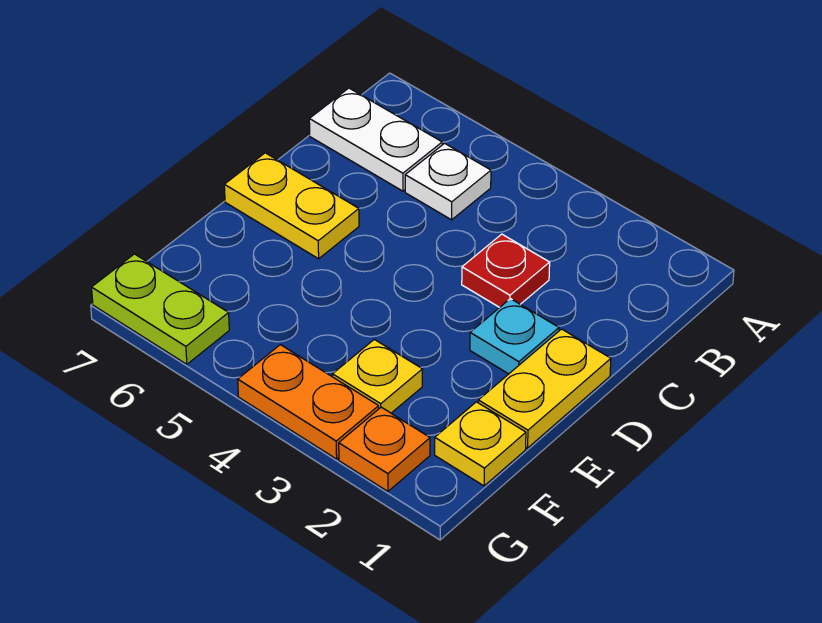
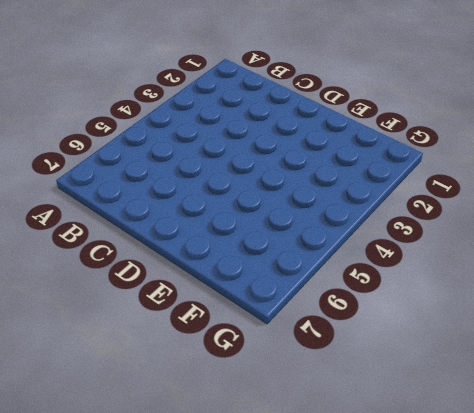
none -> white 1x1 plate [405,143,491,220]
none -> white 1x2 plate [309,88,442,191]

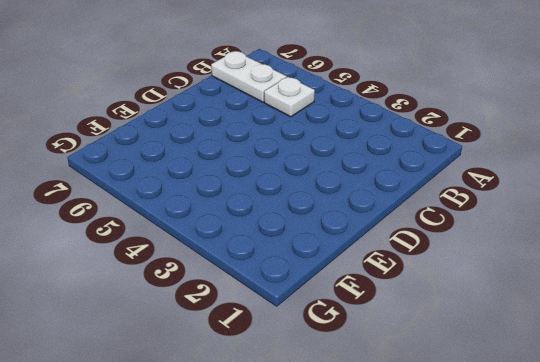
none -> red 1x1 plate [462,234,550,307]
none -> yellow 1x2 plate [478,329,611,448]

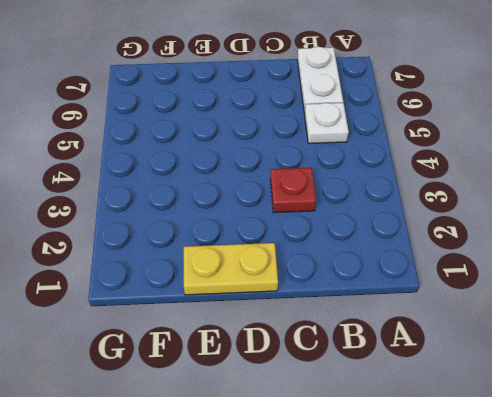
none -> cyan 1x1 plate [470,299,559,374]
none -> yellow 1x2 plate [224,153,359,259]

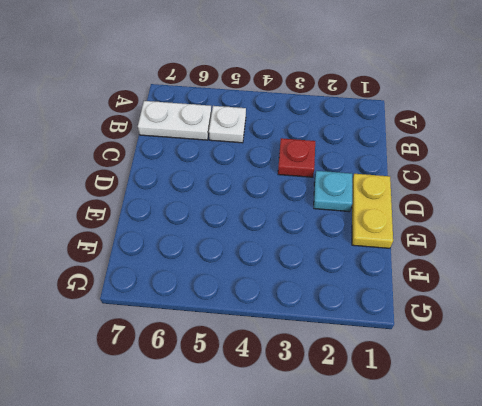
none -> yellow 1x2 plate [224,153,359,259]
none -> yellow 1x1 plate [435,402,526,486]

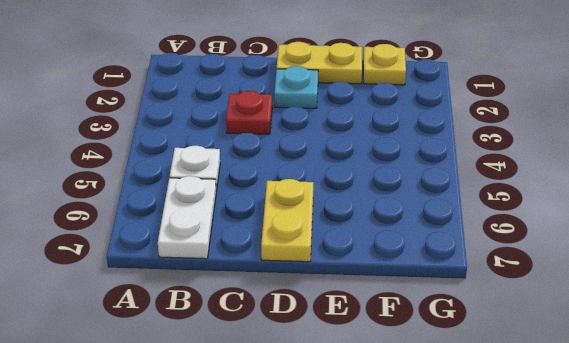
none -> yellow 1x1 plate [332,339,422,413]
none -> orange 1x1 plate [339,407,430,491]

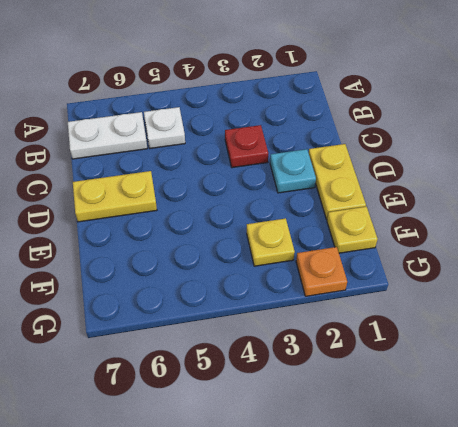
none -> orange 1x2 plate [238,345,379,459]
none -> lime 1x2 plate [92,254,229,364]

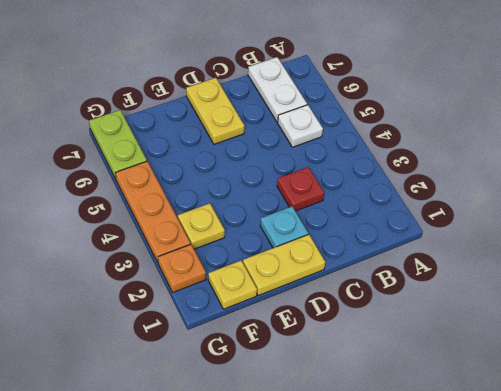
orange 1x3 plate [115,161,190,262] -> orange 1x2 plate [238,345,379,459]

